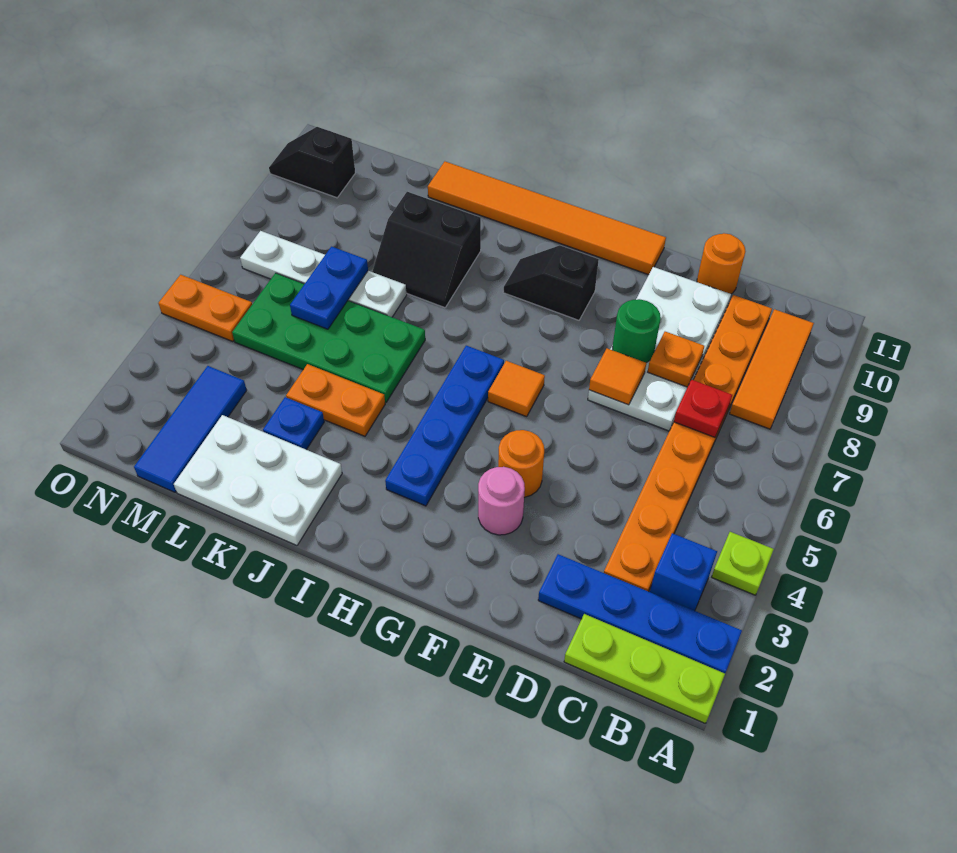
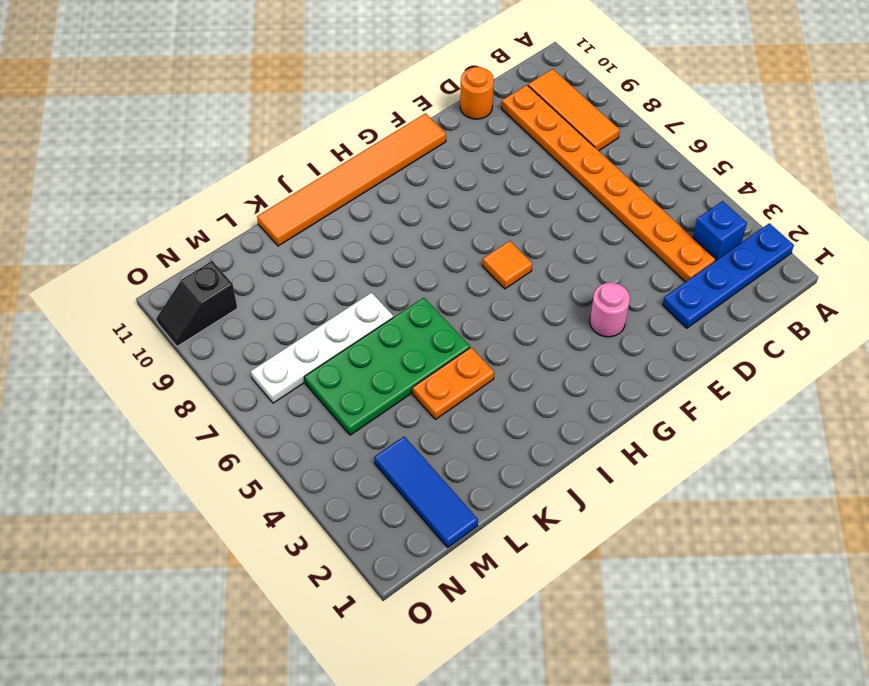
none -> lime 1x3 plate [564,614,725,724]
none -> lime 1x1 plate [712,532,774,595]
none -> white 2x4 plate [588,267,731,431]

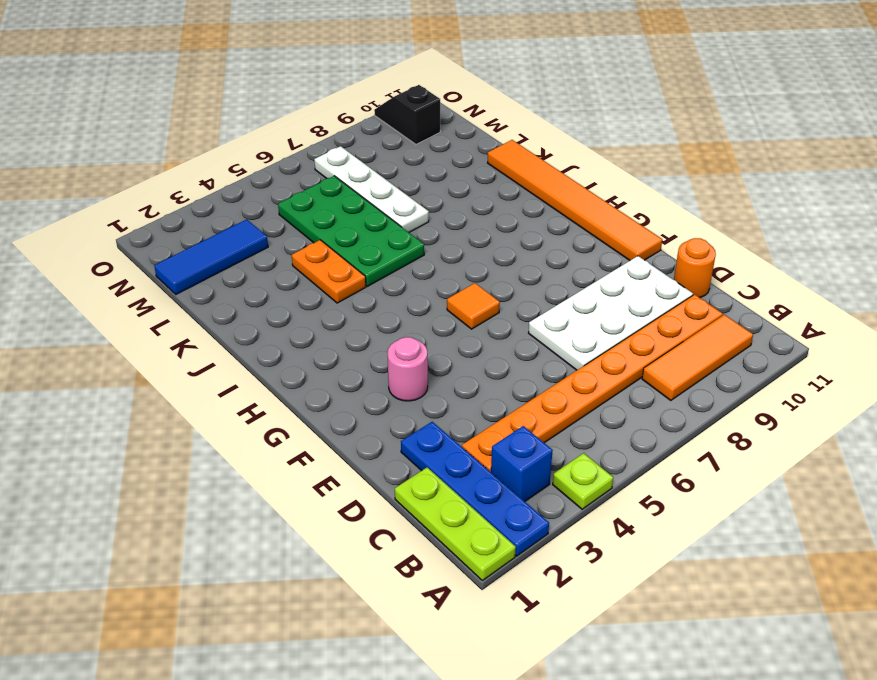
none -> orange 1x1 round brick [498,430,544,497]
none -> black 1x2 slope [503,246,599,320]
none -> blue 1x4 plate [385,346,504,506]

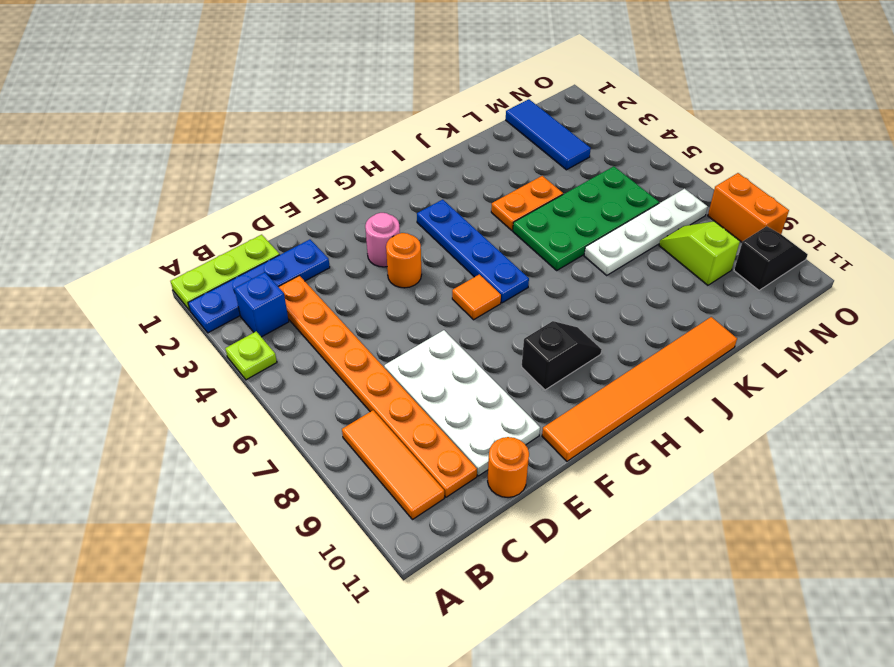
lime 1x2 slope [659,221,740,285] -> none
orange 1x2 brick [708,173,789,242] -> none
none -> white 2x3 plate [174,415,342,545]
none -> black 2x2 slope [372,192,481,308]
none -> blue 1x1 plate [263,397,324,450]

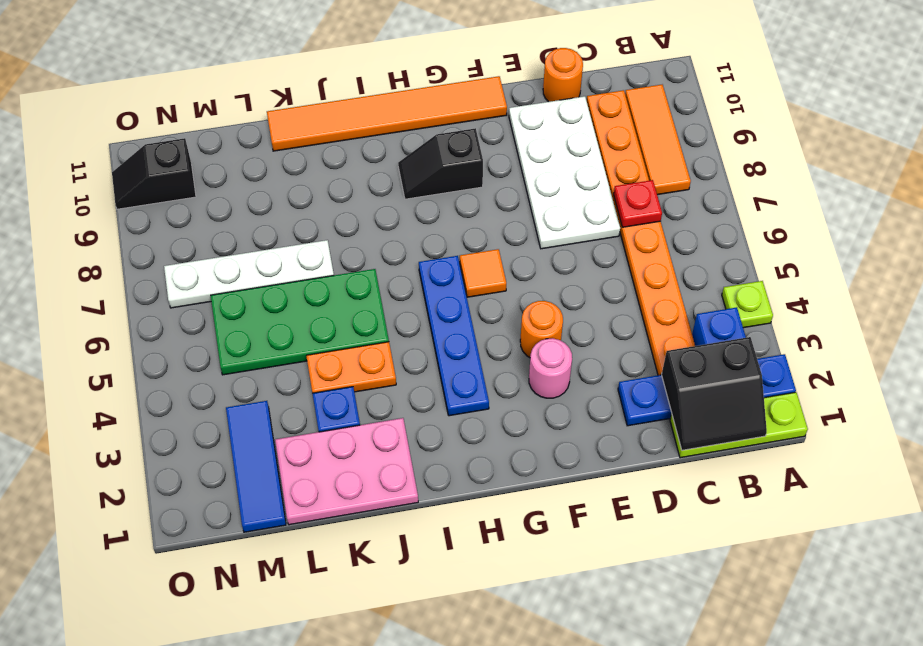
black 2x2 slope [662,337,767,450] -> black 2x2 slope moved to [372,192,481,308]
pink 2x3 plate [275,418,418,525] -> white 2x3 plate [174,415,342,545]
none -> orange 1x2 plate [158,275,252,342]
none -> orange 1x1 plate [648,332,704,387]
none -> orange 1x1 tile [589,348,646,405]

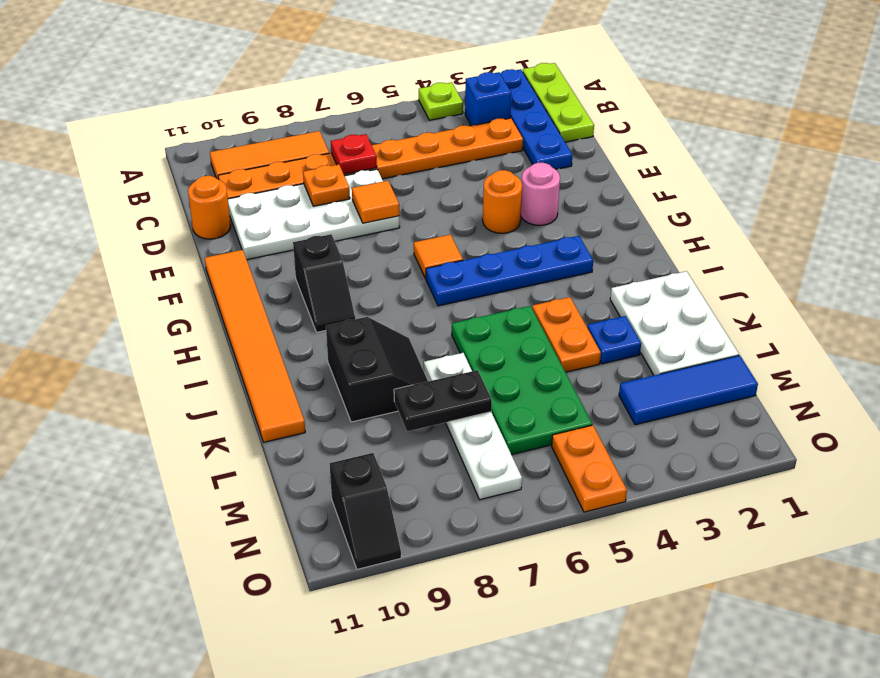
black 1x2 plate [394,370,492,431] -> blue 1x2 plate [290,247,368,329]
none -> green 1x1 round brick [612,299,661,363]

